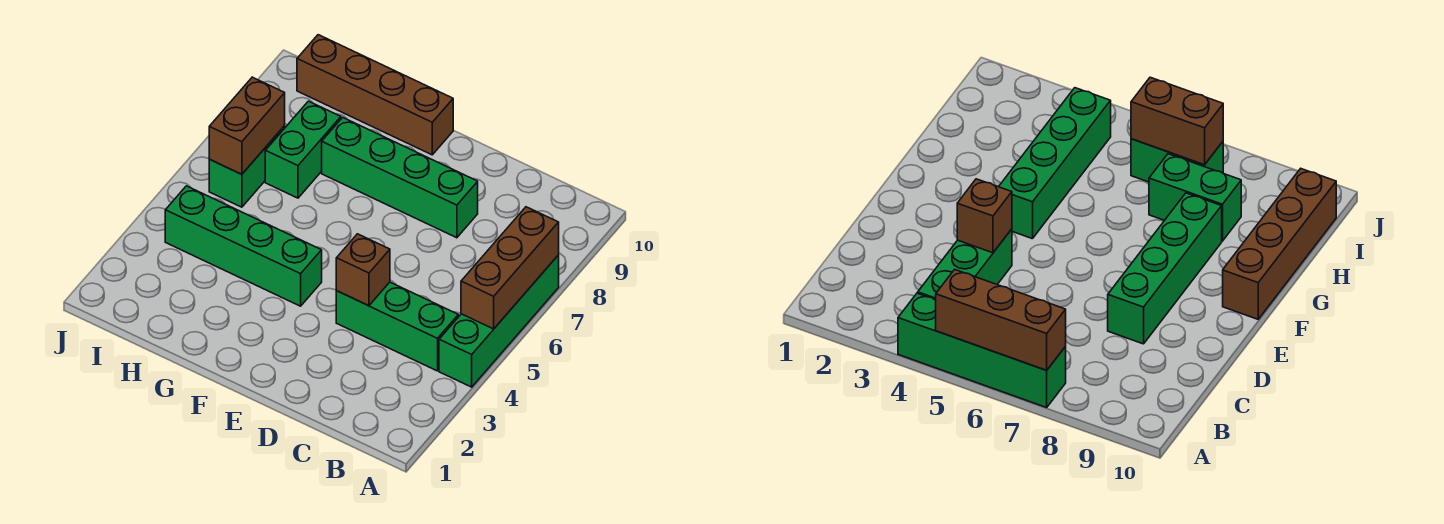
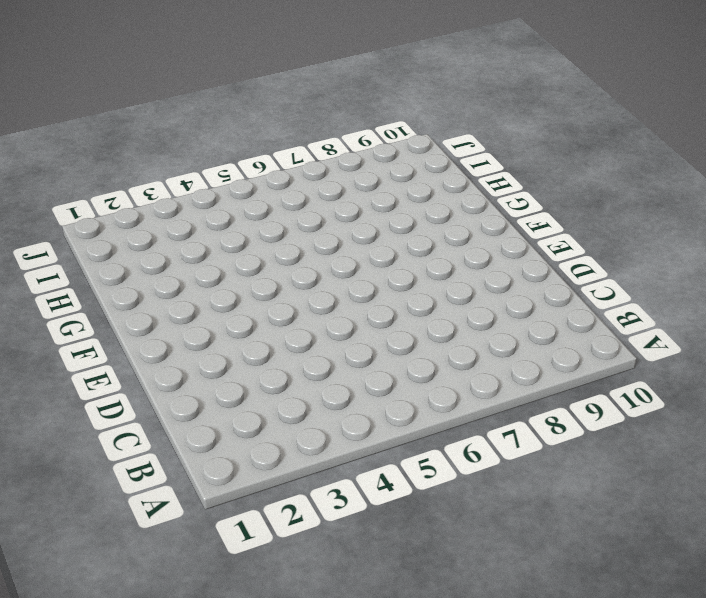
none -> green 1x4 brick [439,255,559,387]
none -> green 1x3 brick [336,282,458,371]

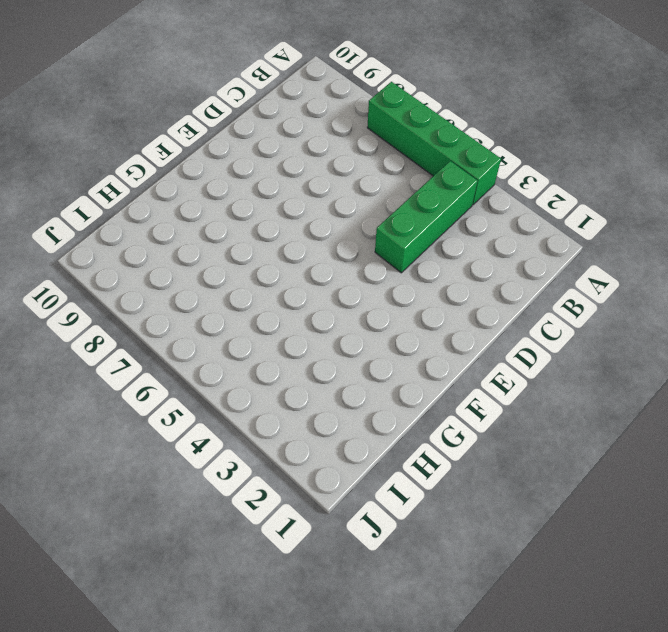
none -> green 1x4 brick [322,117,478,238]
none -> green 1x4 brick [165,186,322,306]

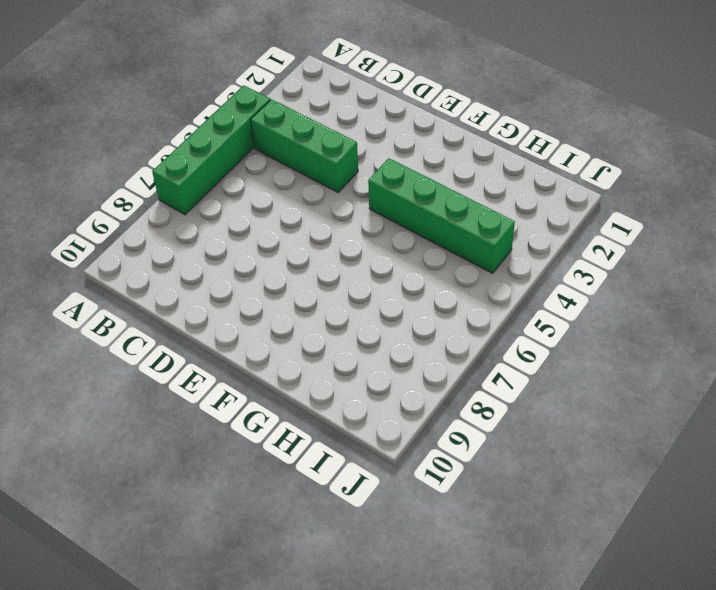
none -> green 1x4 brick [322,117,478,238]
none -> brown 1x4 brick [297,35,453,155]

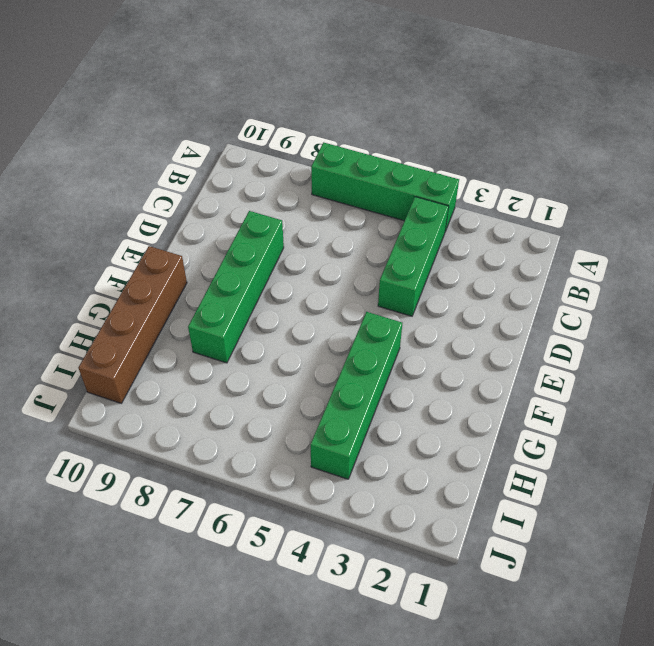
none -> green 1x2 brick [265,101,341,198]
none -> green 1x2 brick [209,126,285,207]

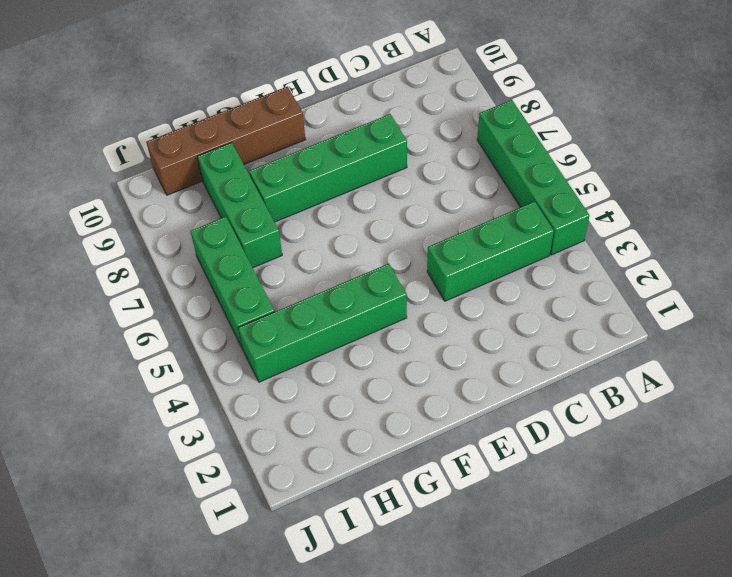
green 1x3 brick [197,143,282,268] -> green 1x2 brick [265,101,341,198]
green 1x3 brick [190,217,275,349] -> green 1x2 brick [209,126,285,207]
none -> brown 1x3 brick [461,207,559,329]
none -> brown 1x1 brick [336,234,390,306]

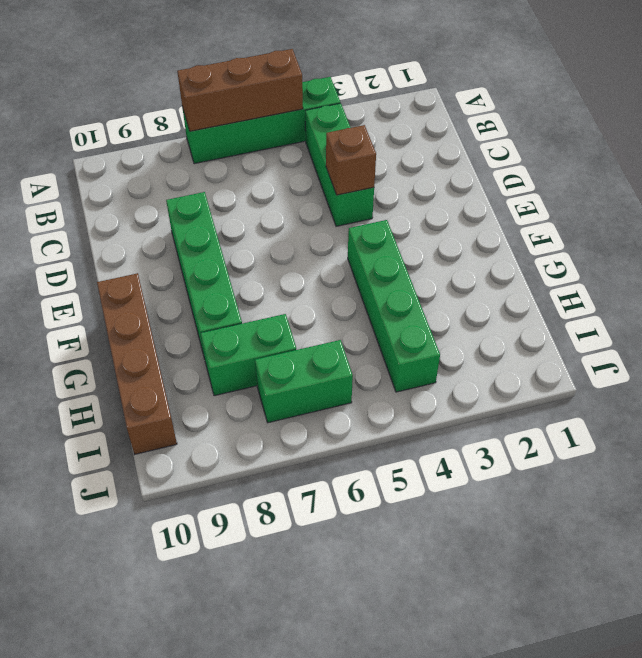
none -> brown 1x2 brick [209,77,285,174]

